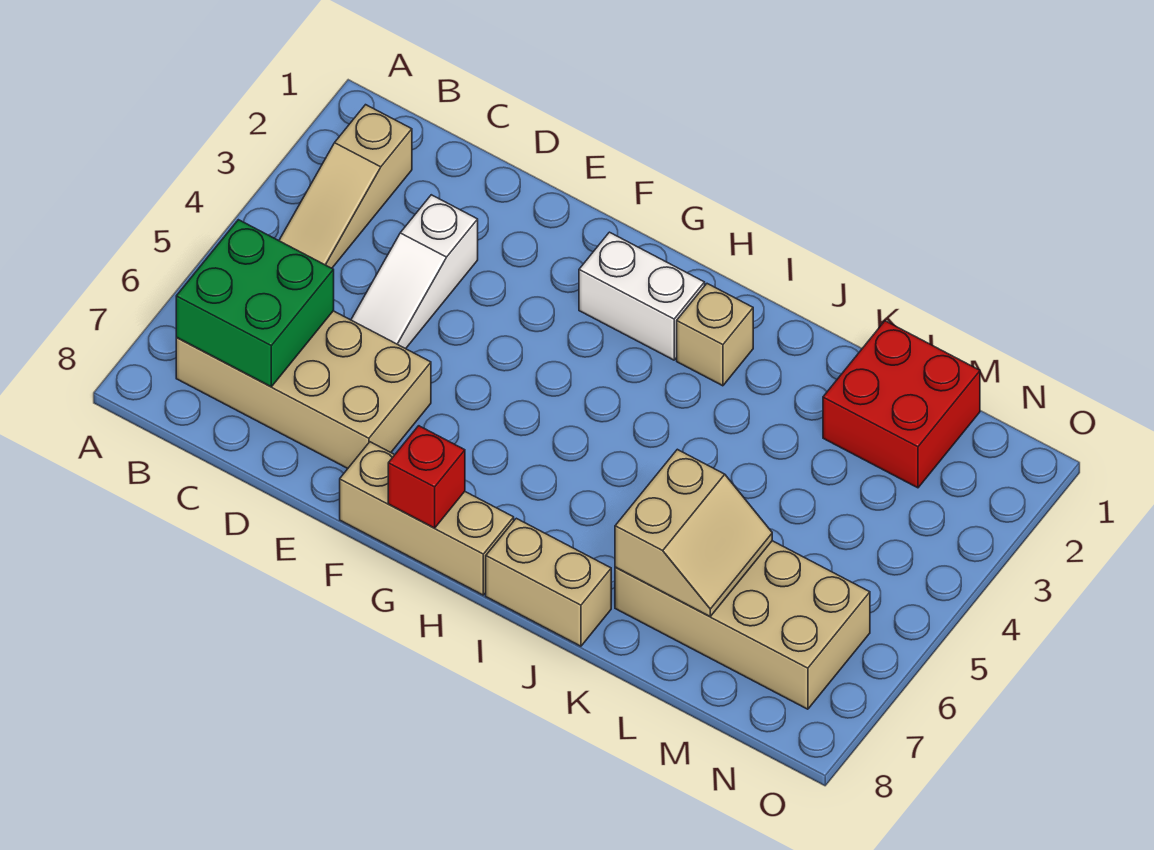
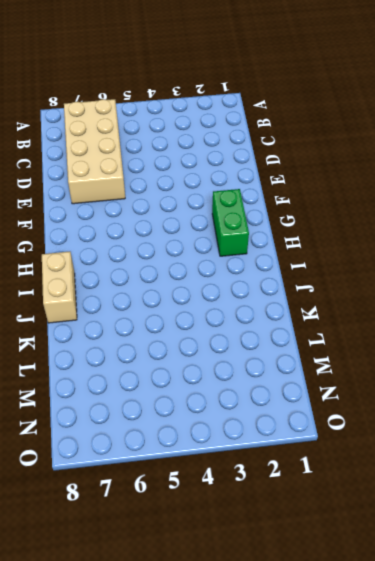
green 1x2 brick [212,189,249,256] -> white 1x2 brick [579,232,705,360]
none -> tan 1x3 slope [279,105,412,268]
none -> white 1x3 slope [351,195,478,349]
none -> tan 1x3 brick [340,442,514,595]

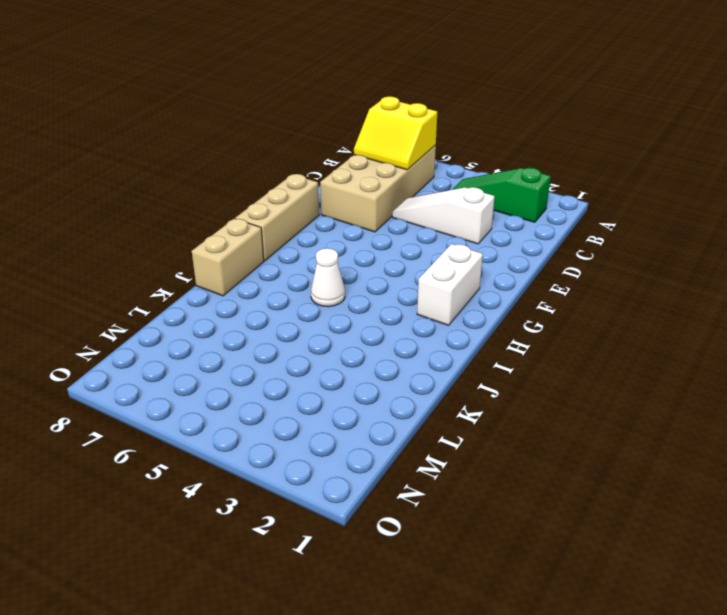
green 1x3 slope [452,168,551,222] -> tan 1x3 slope [279,105,412,268]
yellow 2x2 slope [354,96,437,170] -> green 2x2 brick [176,220,334,387]
white 1x1 cone [311,248,345,307] -> none
none -> tan 1x1 brick [677,284,753,386]
none -> tan 2x4 brick [615,541,870,709]
none -> red 2x2 brick [823,321,980,488]

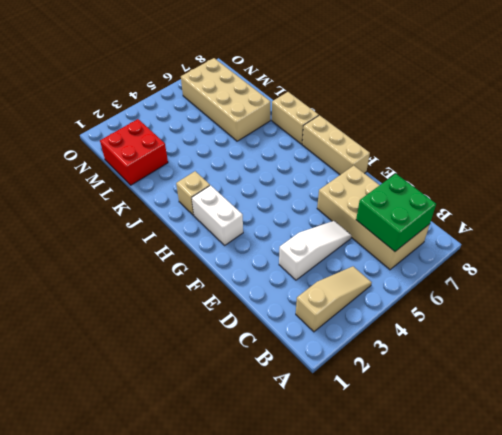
none -> red 1x1 brick [388,426,465,528]
none -> tan 2x2 slope [615,449,772,617]

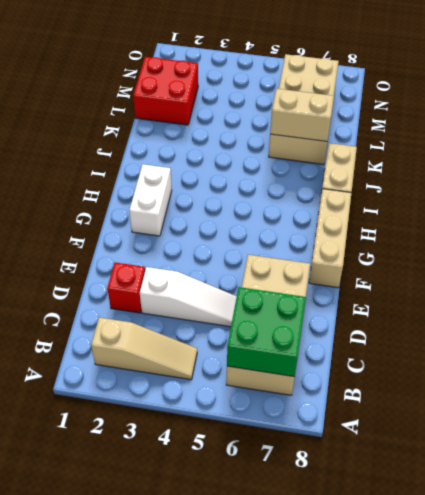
red 1x1 brick [107,262,145,313] -> red 1x1 brick moved to [388,426,465,528]
none -> tan 1x1 brick [677,284,753,386]

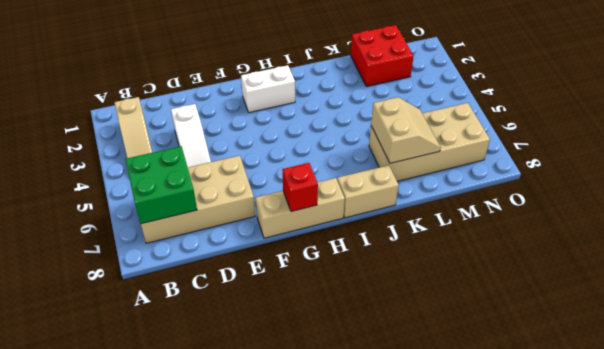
none -> tan 1x1 brick [677,284,753,386]

